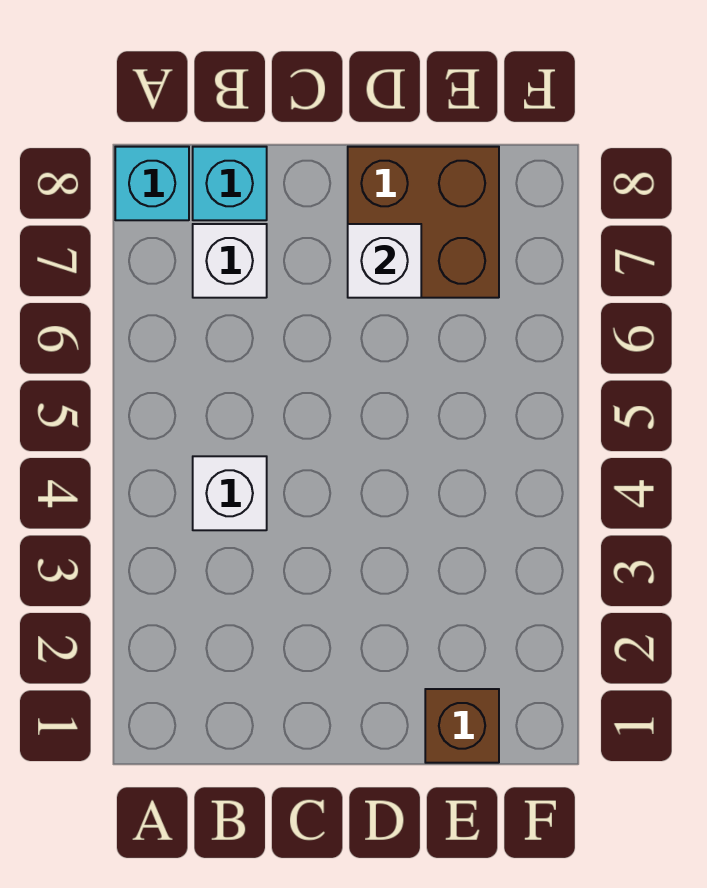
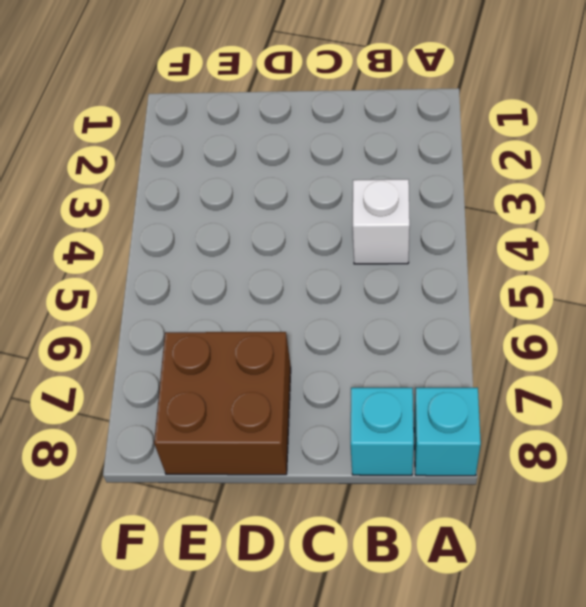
none -> white 1x1 brick [193,224,267,298]
none -> brown 1x1 brick [425,689,499,763]

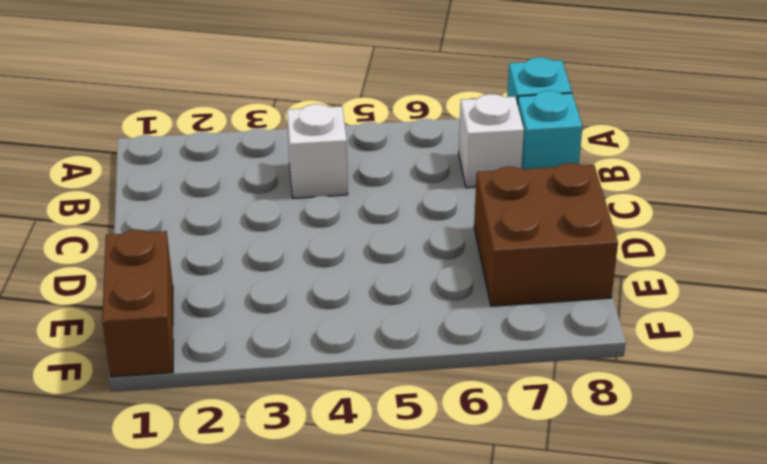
brown 1x2 brick [102,230,173,377] -> brown 1x1 brick [425,689,499,763]
none -> white 1x1 brick [348,224,421,298]

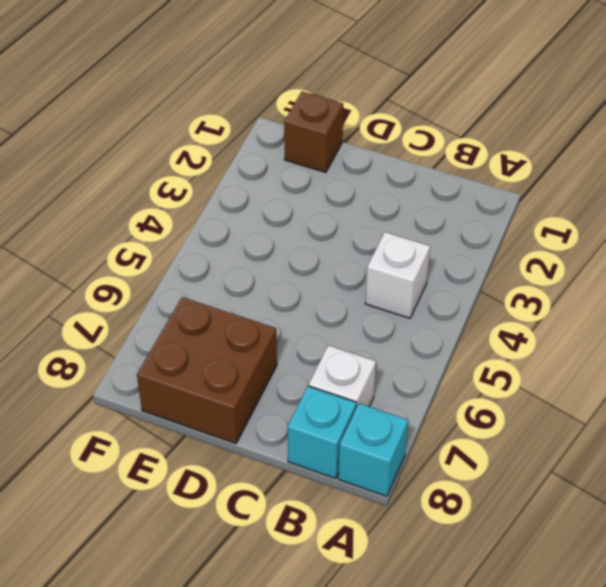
none -> white 1x1 brick [348,224,421,298]

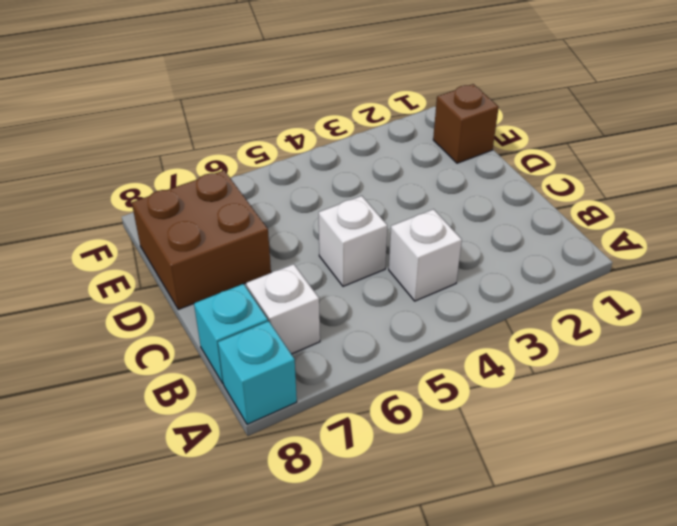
white 1x1 brick [319,196,387,286] -> white 1x1 brick moved to [348,224,421,298]

